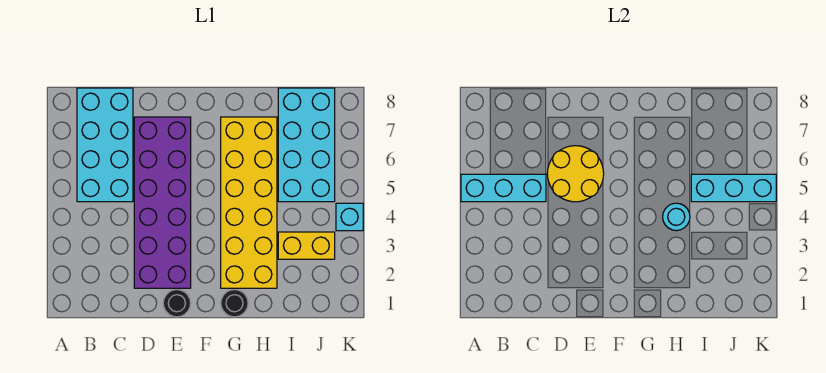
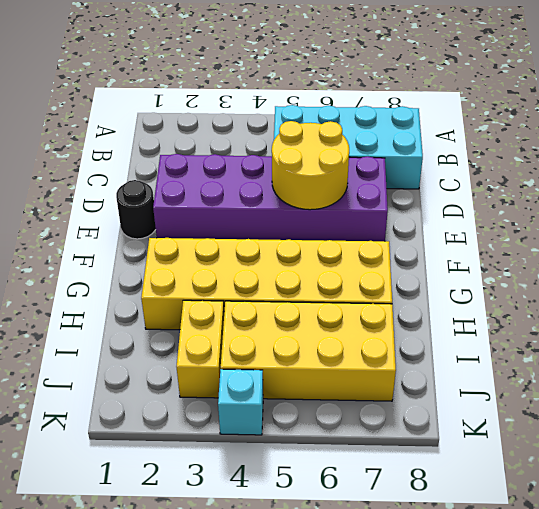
yellow 2x4 brick [221,301,396,401] -> cyan 2x4 brick [278,88,335,202]
none -> black 1x1 round brick [221,290,248,317]
none -> cyan 1x3 brick [461,174,546,202]
none -> cyan 1x1 round brick [663,203,690,231]

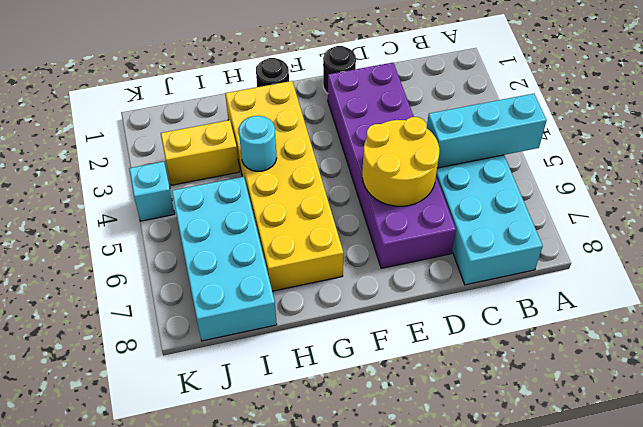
none -> cyan 1x3 brick [691,174,776,202]

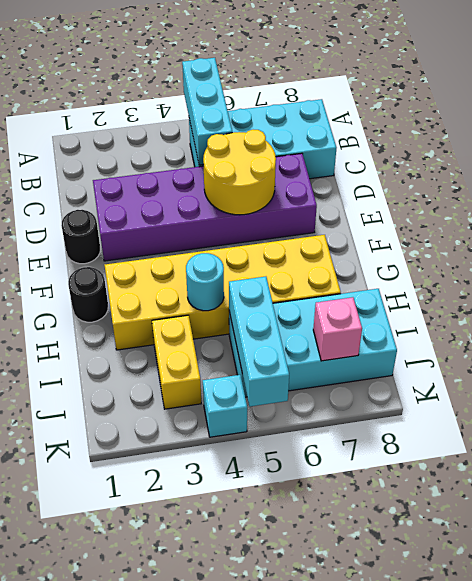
pink 1x1 brick [313,297,362,361] -> none

